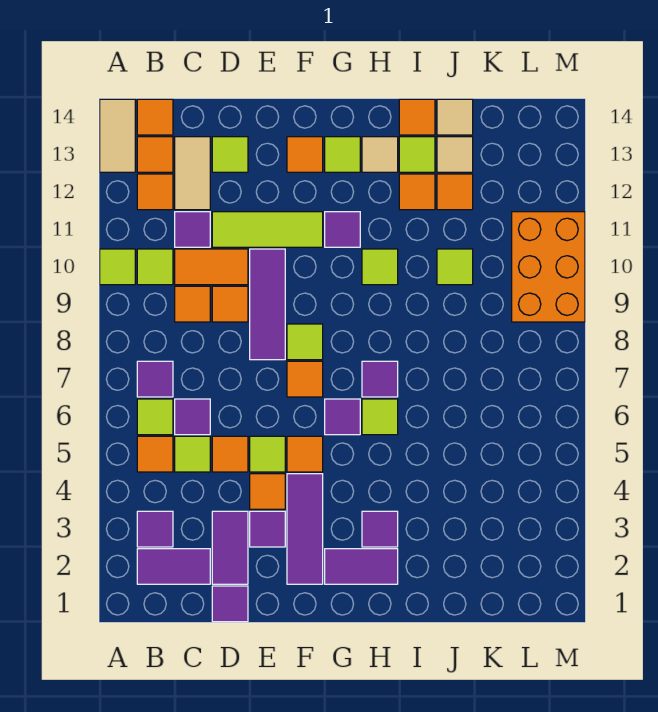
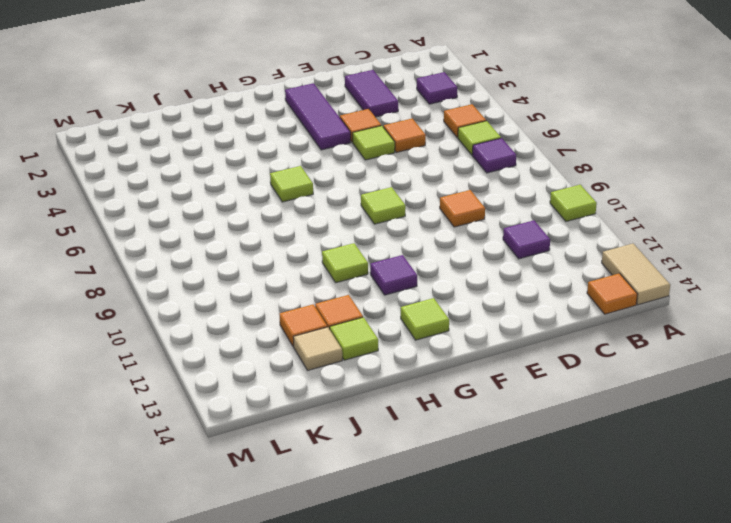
none -> purple 1x2 tile [137,549,210,584]
none -> lime 1x1 tile [137,249,173,285]
none -> orange 1x1 tile [137,174,173,210]
none -> orange 1x1 tile [137,137,173,172]

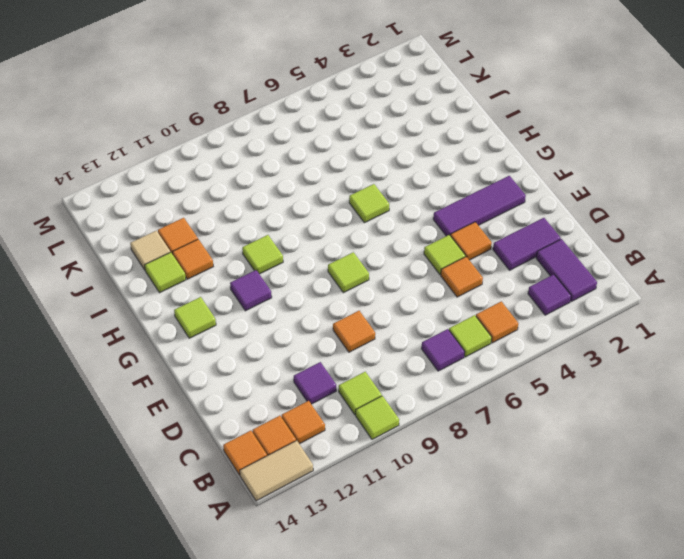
none -> lime 1x1 tile [175,436,210,472]
none -> purple 1x1 tile [175,399,210,435]
none -> orange 1x1 tile [175,286,210,322]
none -> orange 1x2 tile [175,249,248,285]

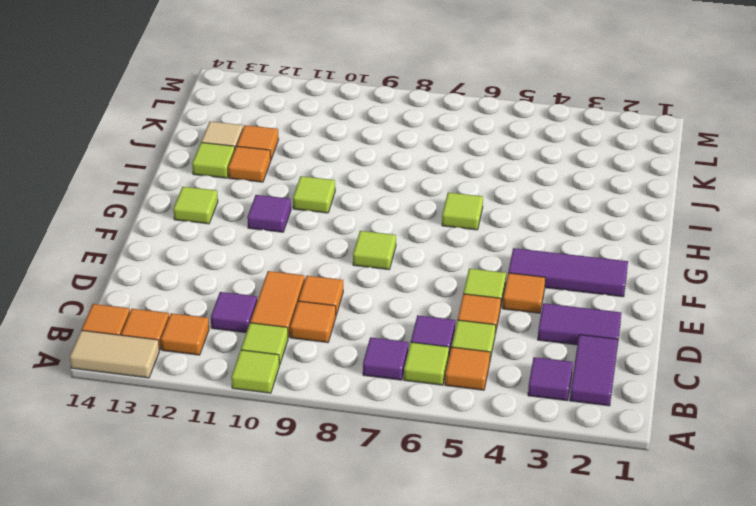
none -> tan 1x2 tile [175,137,210,210]
none -> purple 1x1 tile [212,586,248,622]
none -> lime 1x3 tile [212,212,323,247]
none -> lime 1x1 tile [212,137,248,172]

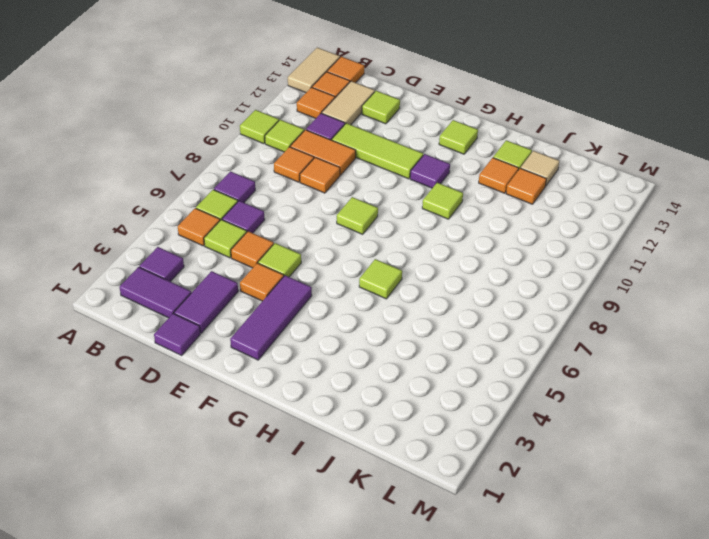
none -> purple 1x1 tile [250,511,285,547]
none -> purple 1x3 tile [250,249,285,360]
none -> orange 1x1 tile [287,436,323,472]
none -> orange 1x1 tile [287,361,323,397]

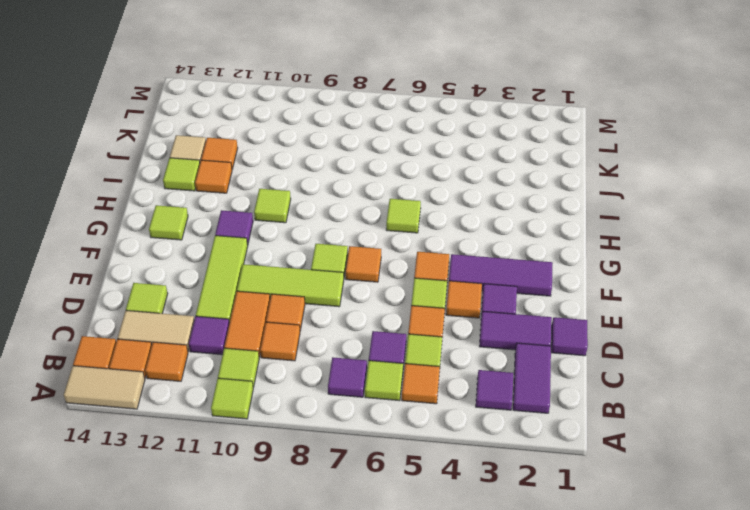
lime 1x3 tile [237,264,344,307] -> purple 1x3 tile [250,249,285,360]
none -> orange 1x1 tile [287,137,323,172]
none -> purple 1x2 tile [325,549,398,584]
none -> purple 1x1 tile [325,399,360,435]
none -> purple 1x1 tile [362,511,398,547]

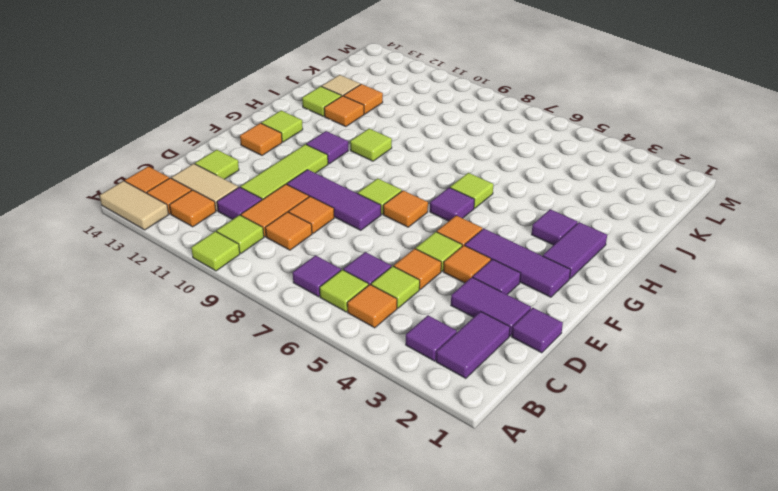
none -> purple 1x1 tile [362,361,398,397]
none -> tan 1x1 tile [362,137,398,172]
none -> orange 1x1 tile [399,99,435,135]
none -> lime 1x1 tile [437,249,473,285]

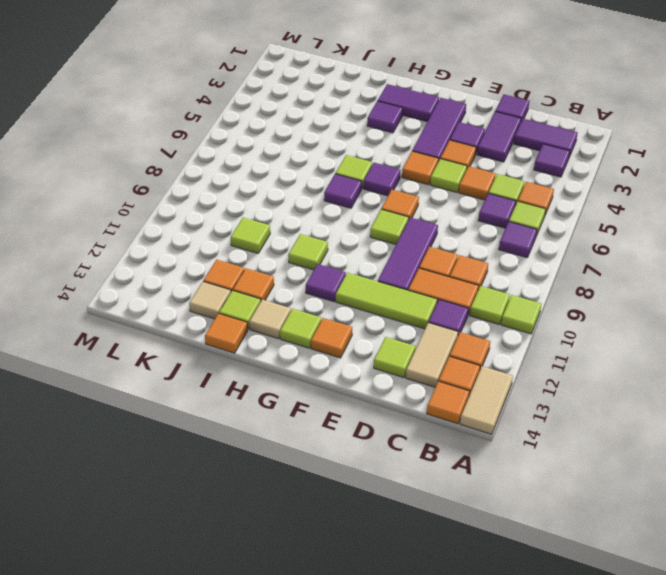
none -> tan 1x1 tile [437,99,473,135]
none -> orange 2x3 brick [512,212,585,322]

